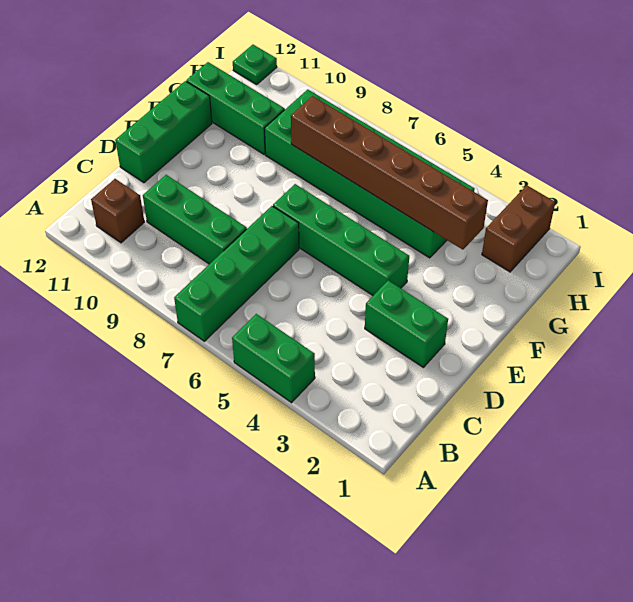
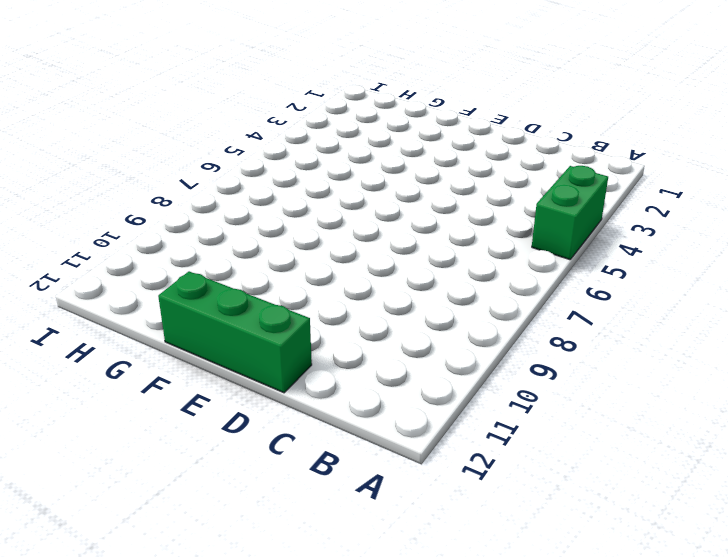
none -> green 1x4 brick [174,206,299,341]
none -> brown 1x1 brick [91,179,144,243]
none -> green 1x3 brick [143,175,247,264]

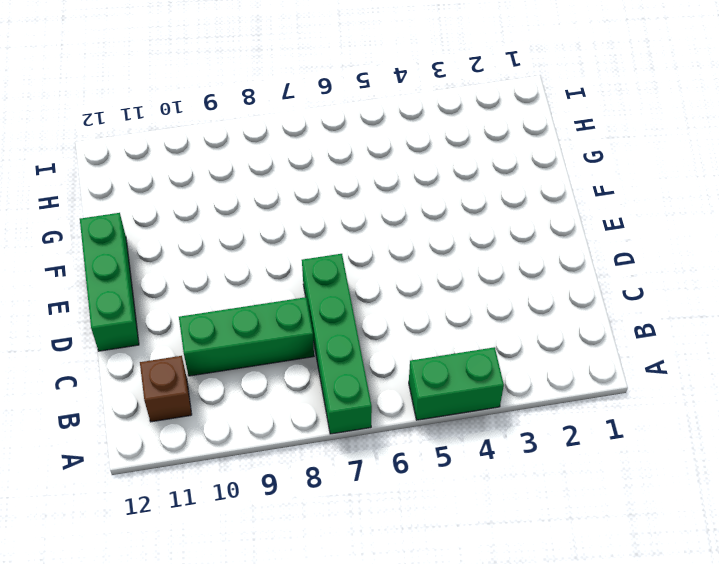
none -> green 1x2 brick [365,280,448,367]
none -> green 1x4 brick [273,184,409,295]
none -> green 2x6 brick [264,89,475,258]

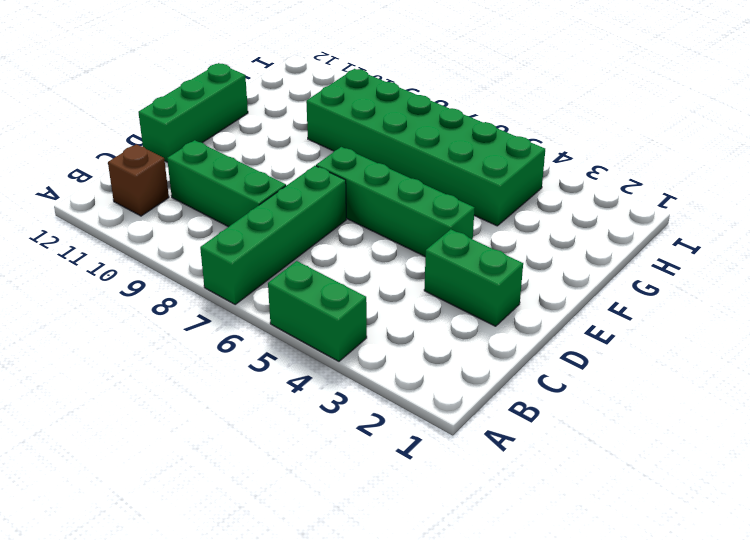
none -> green 1x3 brick [186,62,285,154]
none -> brown 1x2 brick [482,185,555,272]
none -> green 1x1 plate [233,45,277,84]

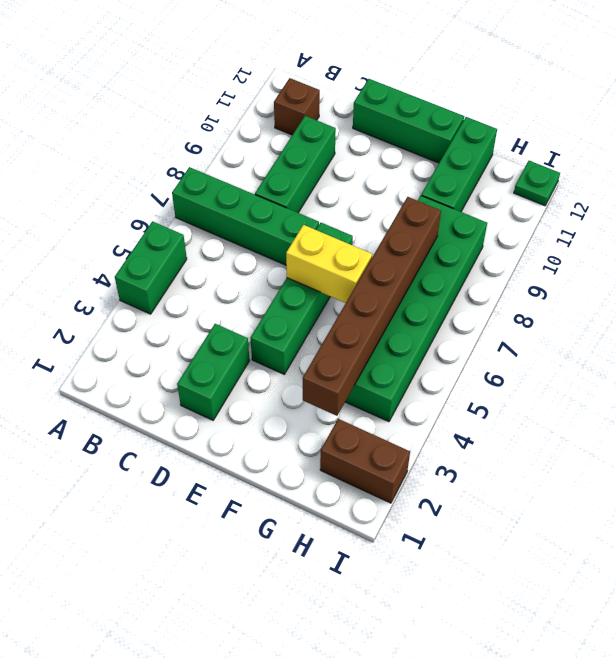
yellow 1x2 brick [286,225,372,303] -> none

